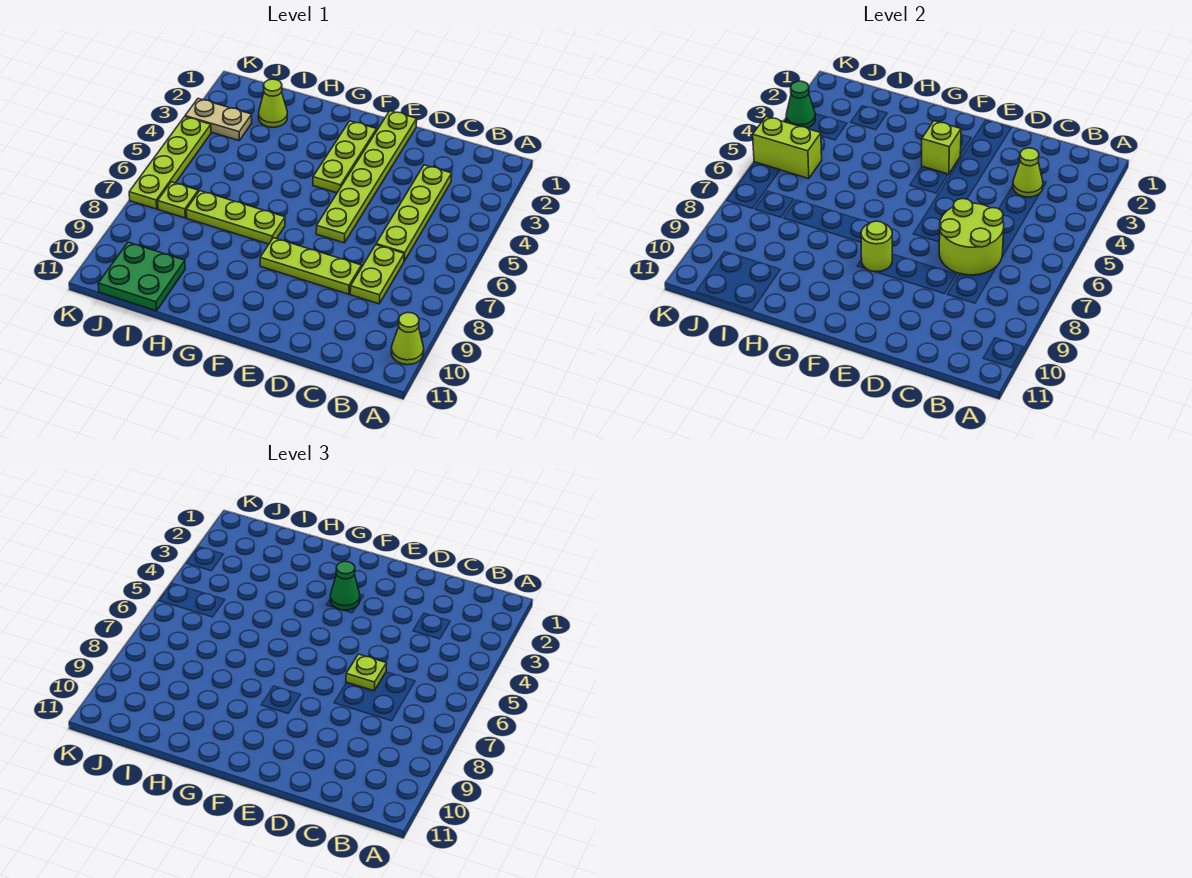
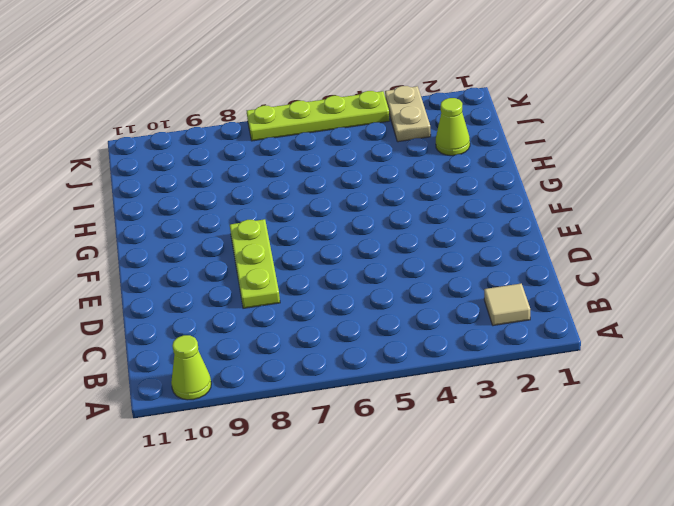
tan 1x1 tile [484,284,530,326] -> none
none -> lime 1x4 plate [376,165,452,261]
none -> lime 1x2 plate [350,245,404,304]
none -> lime 1x6 plate [316,111,417,243]

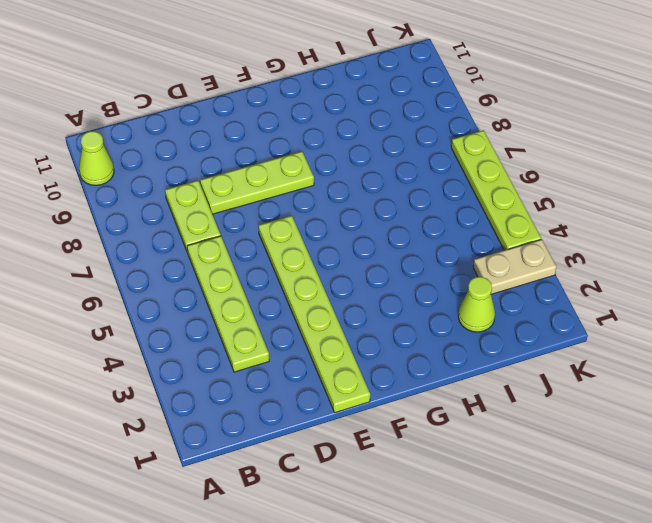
none -> lime 1x3 plate [313,121,377,193]
none -> lime 1x3 plate [186,191,285,244]
none -> green 2x2 plate [98,242,185,311]

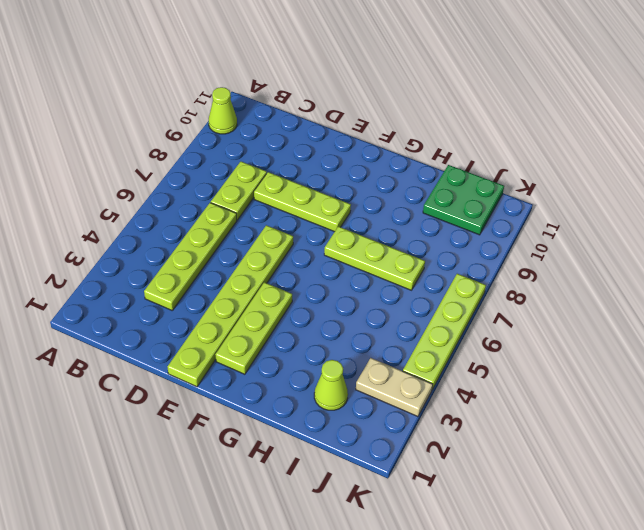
none -> lime 1x1 plate [158,182,198,218]
none -> lime 1x1 cone [1013,148,1043,197]
none -> lime 2x2 round brick [939,199,1004,275]

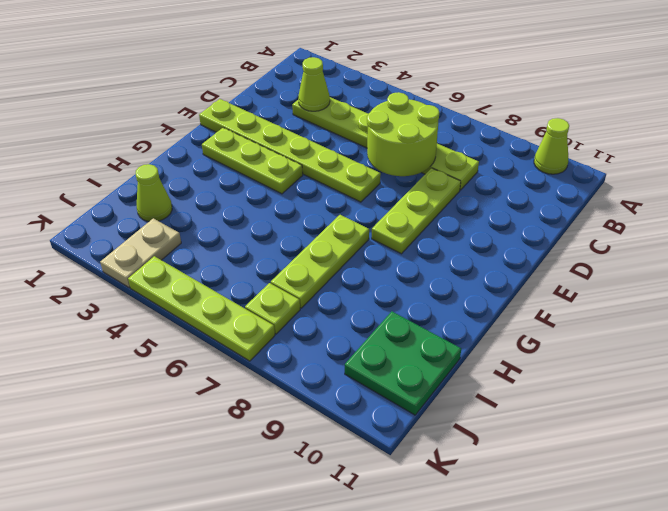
none -> lime 1x1 brick [922,121,961,174]
none -> lime 1x1 round brick [861,221,892,272]
none -> lime 1x2 brick [753,117,822,179]

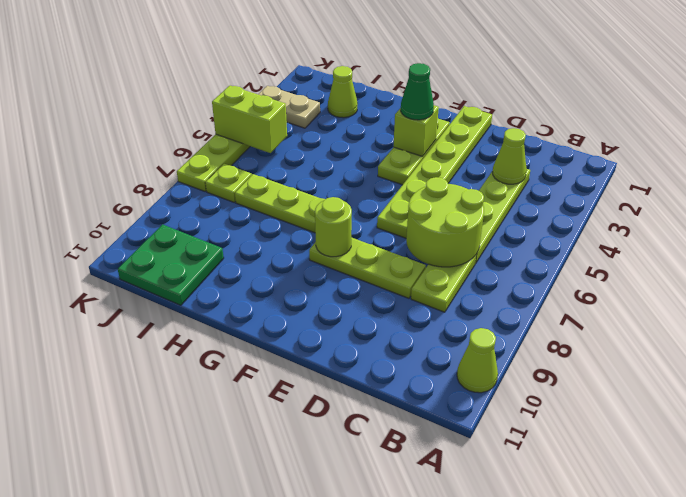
none -> green 1x1 cone [786,81,815,128]
none -> lime 1x1 plate [346,654,386,691]

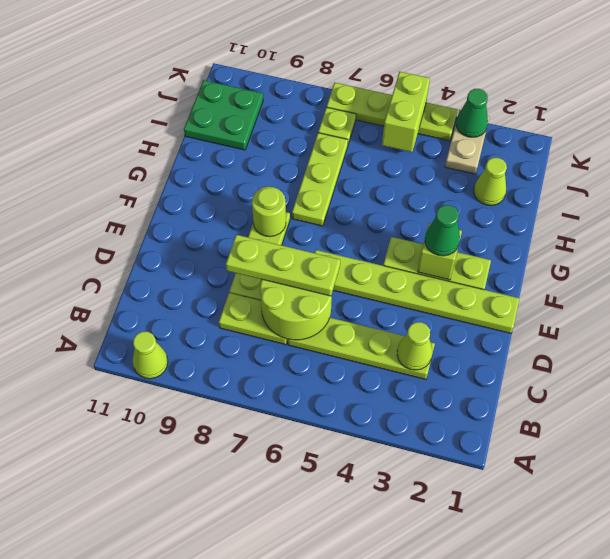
lime 1x3 plate [226,235,340,296] -> lime 1x1 plate [346,654,386,691]

